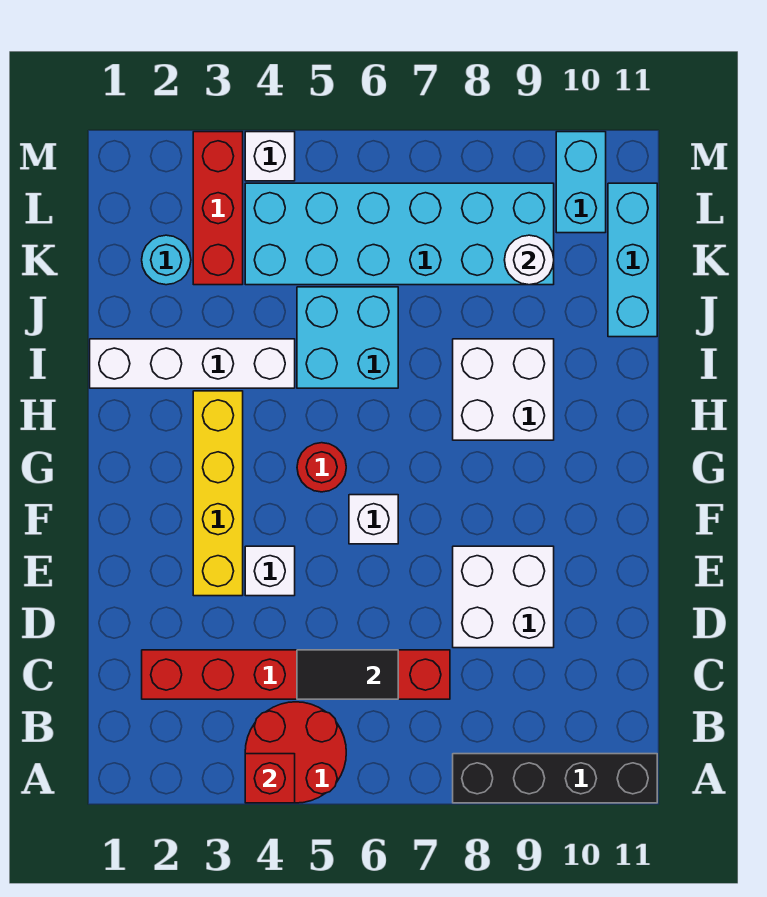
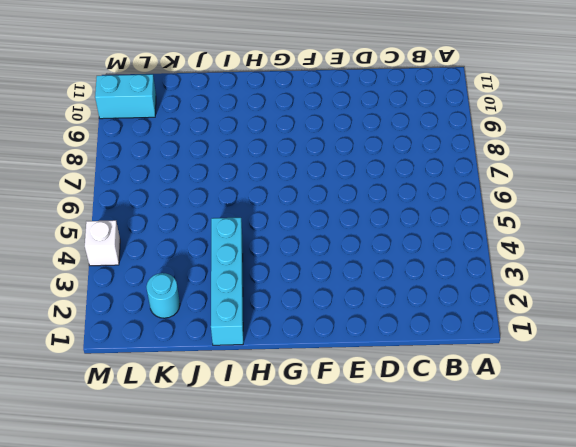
cyan 1x4 brick [211,218,243,345] -> white 1x4 brick [90,339,295,388]
none -> red 2x2 round brick [245,702,346,803]
none -> black 1x4 brick [453,754,657,803]
none -> red 1x6 brick [142,650,450,699]

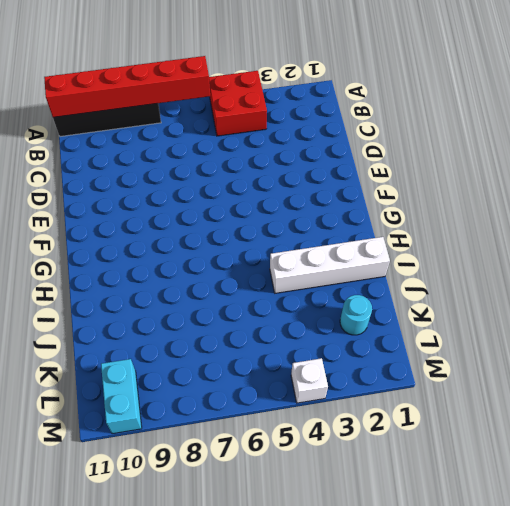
red 2x2 brick [209,71,267,136] -> red 2x2 round brick [245,702,346,803]
red 1x6 brick [44,56,210,117] -> red 1x6 brick moved to [142,650,450,699]
none -> white 2x2 brick [453,546,554,648]
none -> yellow 1x4 brick [193,391,243,596]
none -> white 1x1 brick [245,546,295,596]

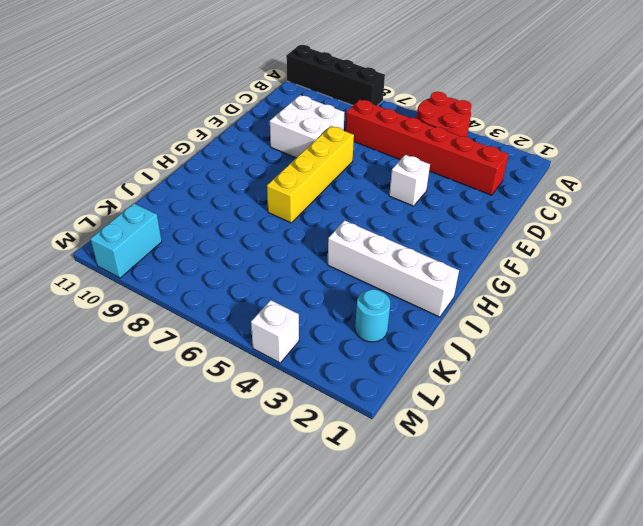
yellow 1x4 brick [267,126,354,223] -> yellow 1x4 brick moved to [193,391,243,596]
none -> white 1x1 brick [349,495,398,544]
none -> red 1x1 round brick [297,443,346,492]
none -> white 2x2 brick [453,339,554,440]

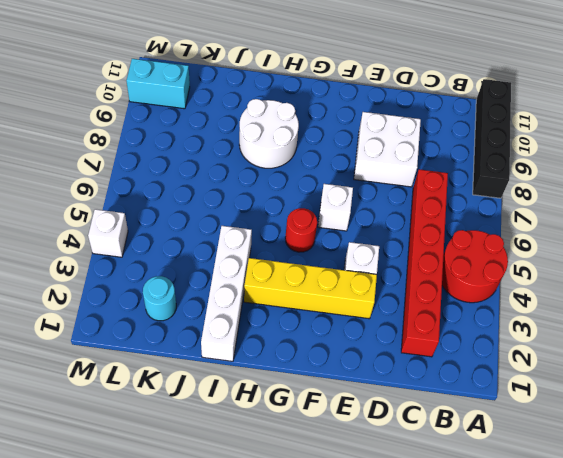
white 2x2 round brick [239,99,299,168] -> white 2x2 brick [453,339,554,440]
none -> cyan 2x2 brick [297,287,398,388]
none -> cyan 1x3 brick [608,183,657,337]
none -> red 1x3 brick [193,132,243,285]

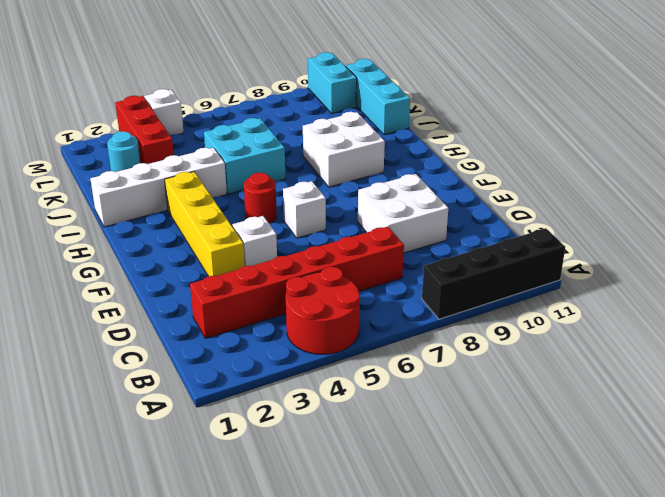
none -> cyan 2x6 brick [245,183,554,285]
none -> red 1x1 brick [245,754,295,803]
none -> black 1x2 tile [297,650,398,699]

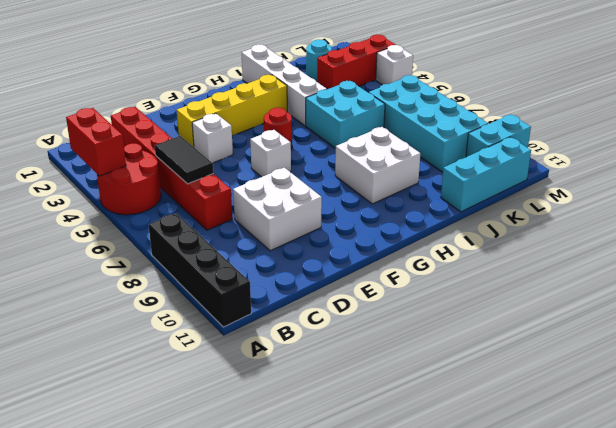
red 1x2 brick [66,108,126,176] -> red 1x1 brick [245,754,295,803]
cyan 2x4 brick [369,75,488,172] -> cyan 2x6 brick [245,183,554,285]
none -> white 1x1 round brick [505,235,554,285]

